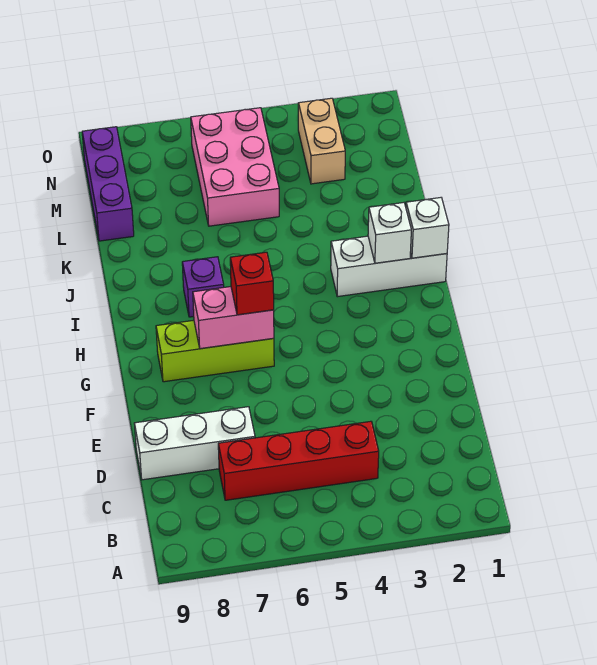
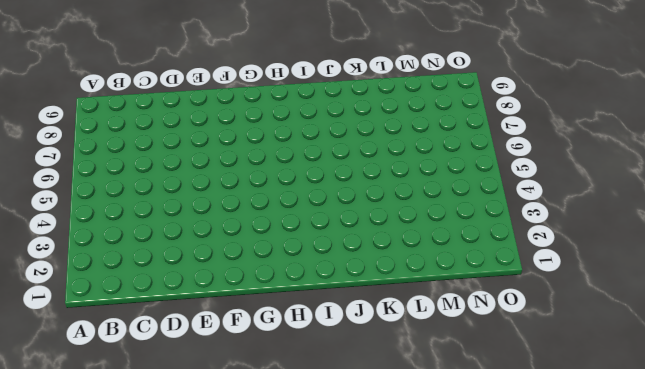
none -> red 1x4 brick [218,421,379,500]
none -> white 1x3 brick [134,407,255,480]
none -> lime 1x3 brick [156,320,274,382]

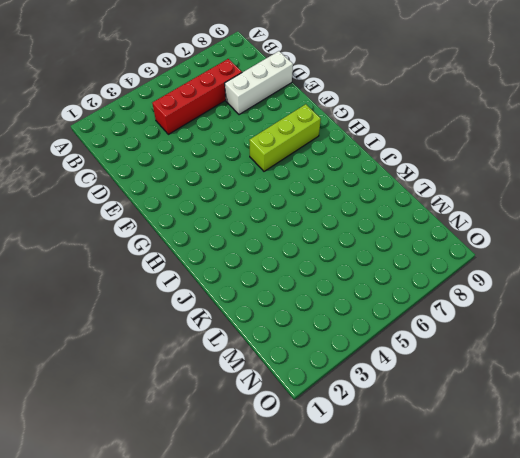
none -> white 1x3 brick [331,236,447,297]
none -> purple 1x1 brick [182,257,224,317]
none -> pink 2x3 brick [191,108,279,226]

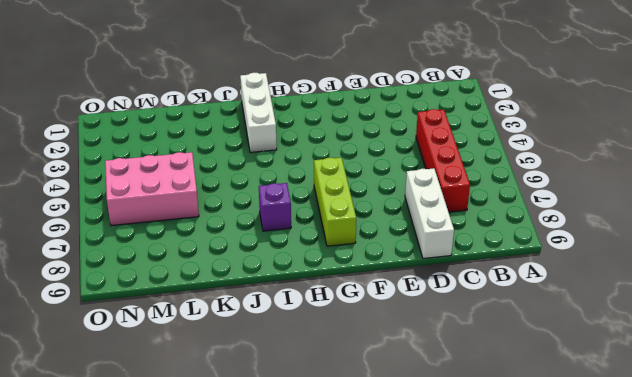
none -> purple 1x3 brick [82,127,134,241]
none -> tan 1x2 brick [298,98,345,184]
none -> pink 1x2 brick [193,287,274,349]

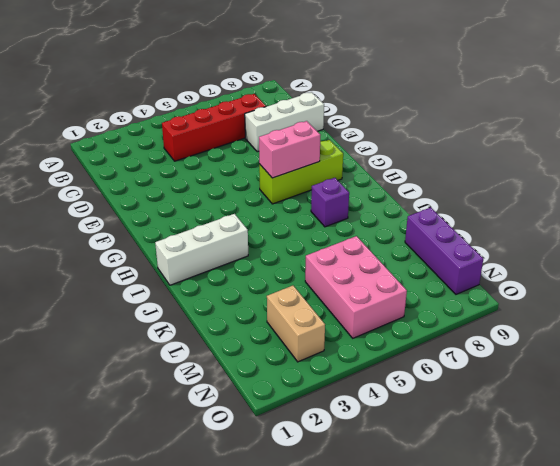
none -> white 1x1 brick [406,198,449,258]
none -> white 1x1 brick [368,203,411,263]
none -> red 1x1 brick [230,252,274,315]

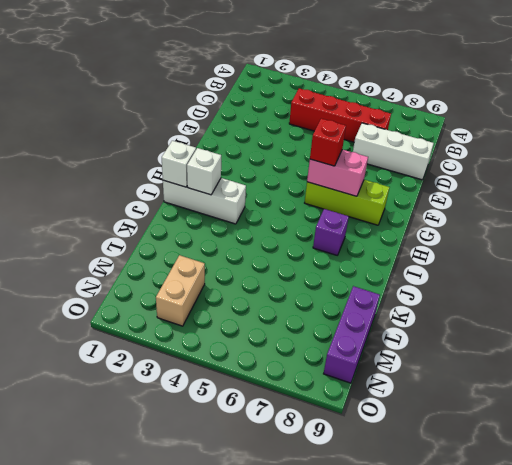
none -> pink 2x3 brick [191,108,279,226]

